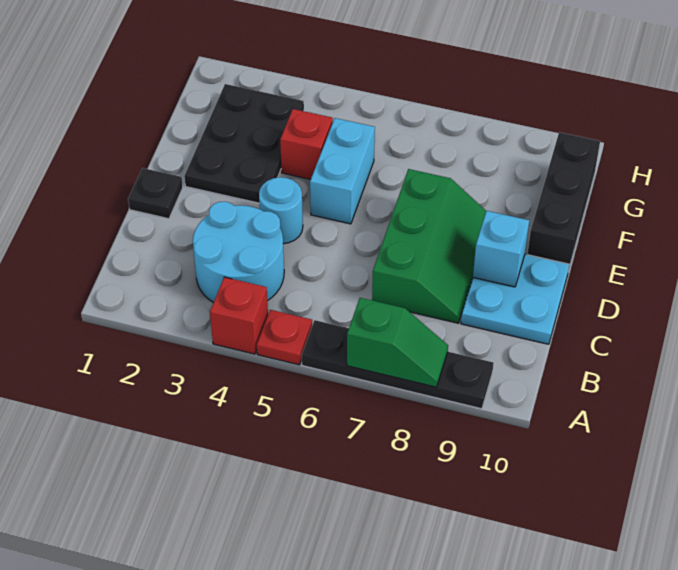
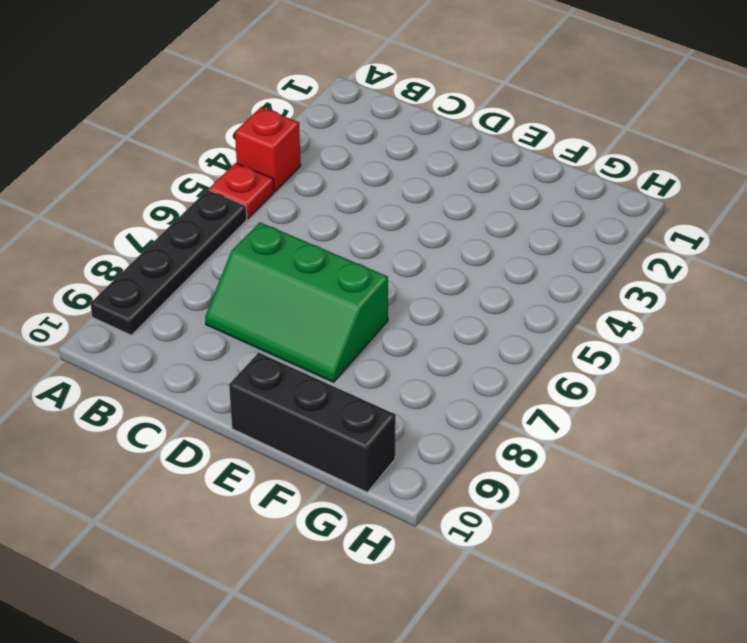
none -> cyan 2x2 round brick [193,202,284,303]
none -> cyan 2x2 plate [461,254,569,344]
none -> black 1x1 plate [128,168,183,219]

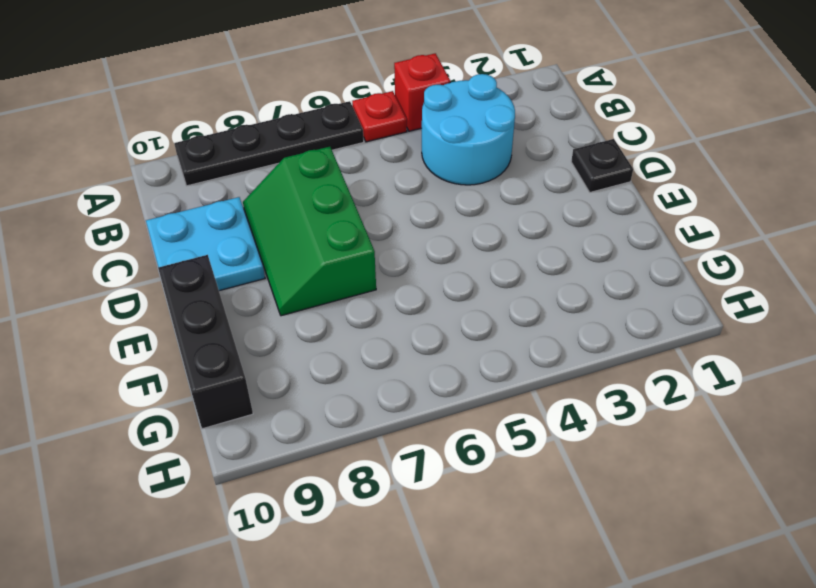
none -> cyan 1x1 round brick [259,177,303,244]
none -> black 2x3 plate [184,84,304,203]
none -> cyan 1x2 brick [310,118,375,224]

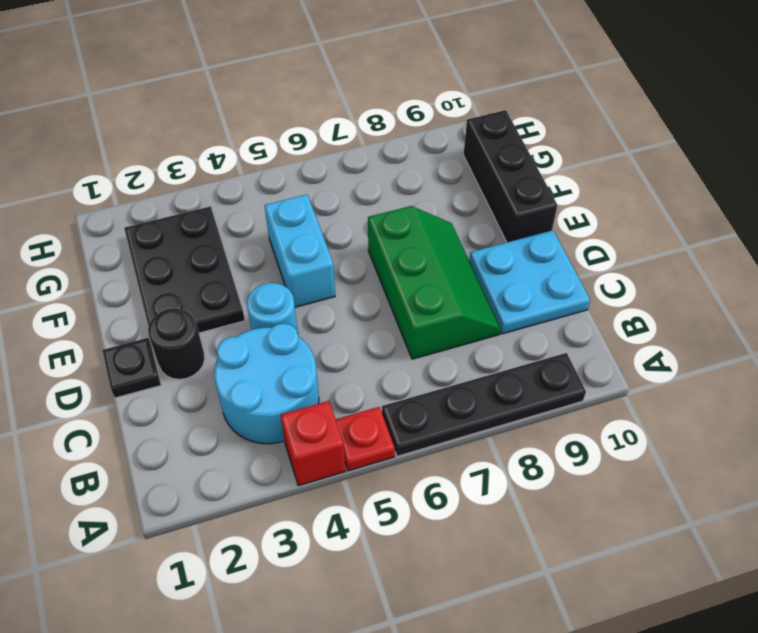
black 1x1 round brick [148,308,205,379] -> none
none -> red 1x1 brick [280,109,333,179]
none -> green 1x2 slope [347,298,448,387]
none -> cyan 1x1 brick [473,211,529,287]

